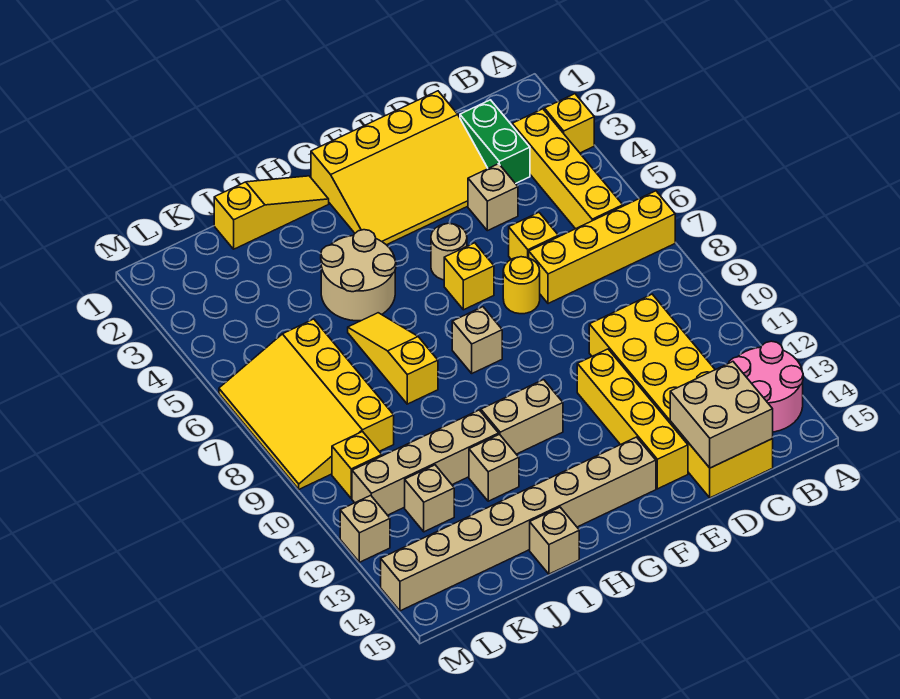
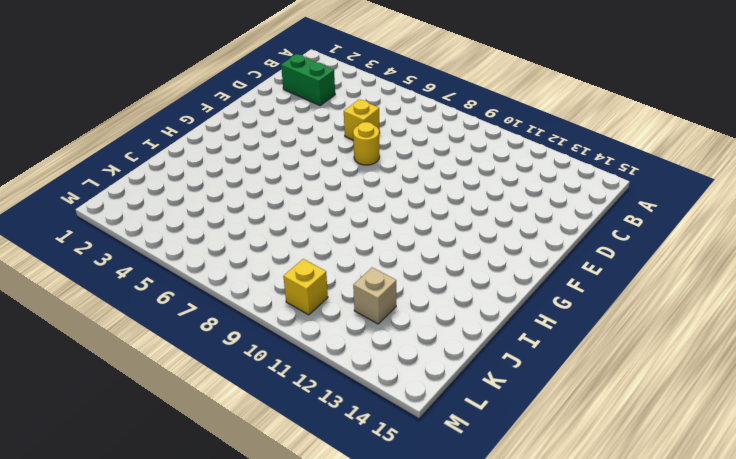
none -> yellow 1x1 brick [544,94,594,153]
none -> yellow 1x4 brick [529,191,675,304]
none -> pink 2x2 round brick [729,341,803,432]

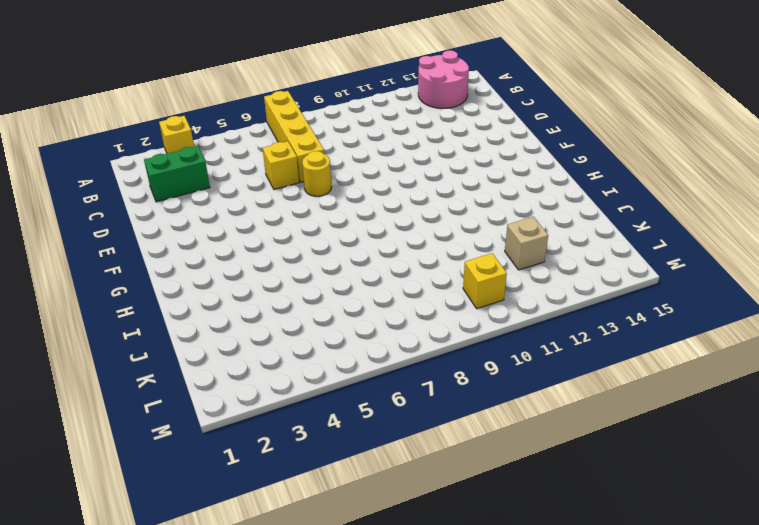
none -> yellow 1x4 brick [512,109,623,229]
none -> yellow 2x6 brick [589,294,773,498]
none -> yellow 3x4 slope [311,91,488,245]

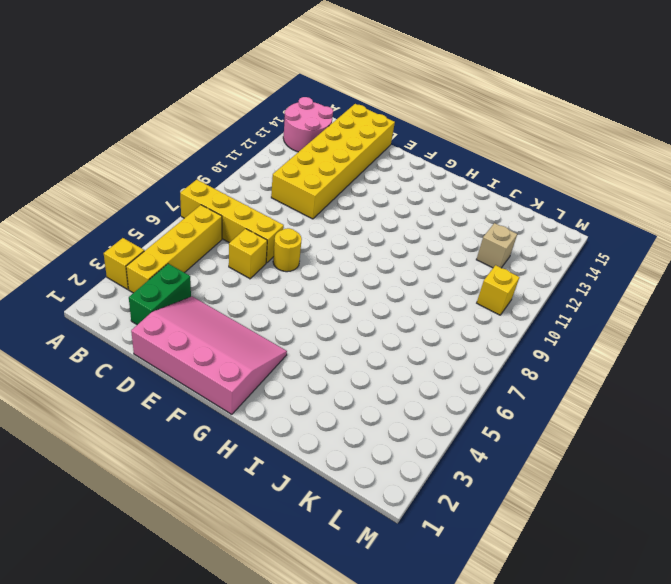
pink 3x4 slope [131,296,287,414] -> yellow 3x4 slope [311,91,488,245]
none -> tan 1x1 brick [468,164,518,231]
none -> yellow 1x4 brick [577,349,688,489]
none -> tan 1x1 round brick [431,223,467,280]

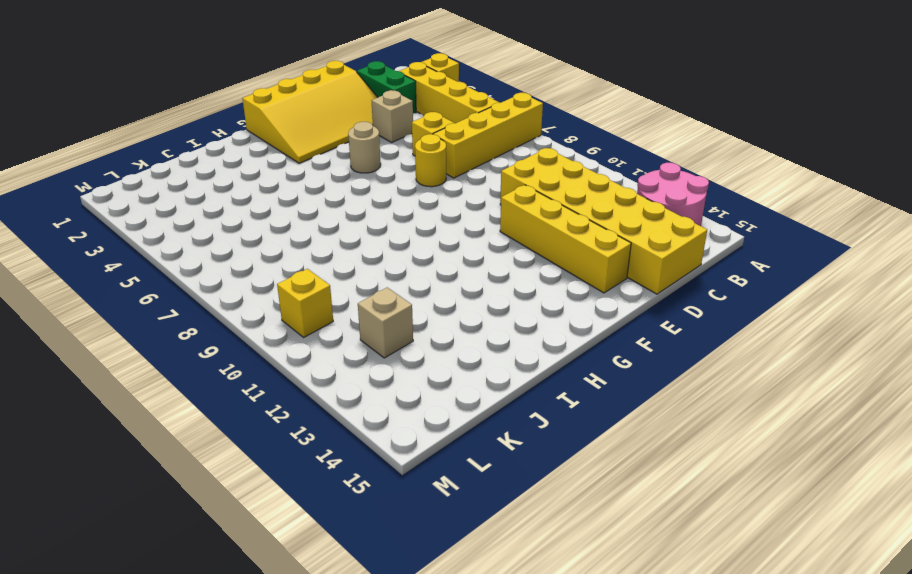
none -> yellow 1x1 brick [444,243,494,310]
none -> tan 1x8 brick [381,437,656,611]
none -> tan 1x1 brick [452,307,502,373]

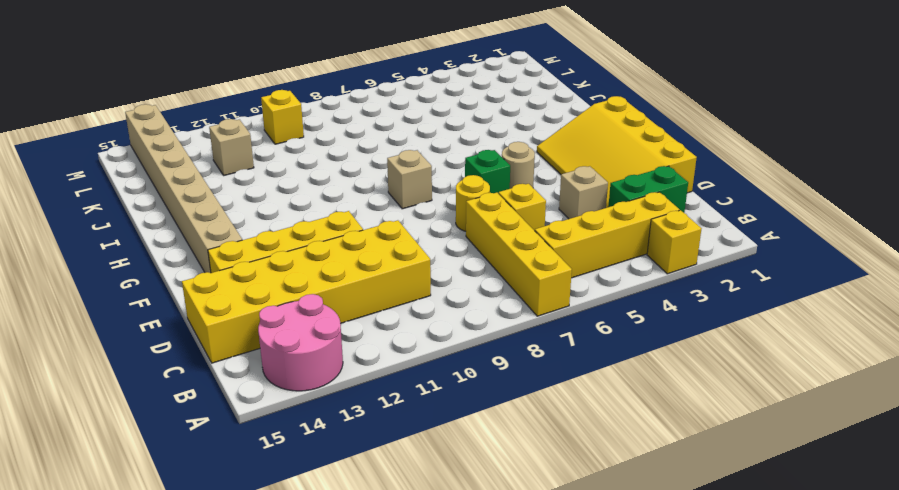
green 1x1 brick [465,150,510,194] -> yellow 1x1 brick [444,243,494,310]
none -> tan 1x2 brick [481,380,563,454]
none -> yellow 1x3 slope [214,176,329,249]
none -> tan 2x2 round brick [321,230,396,321]

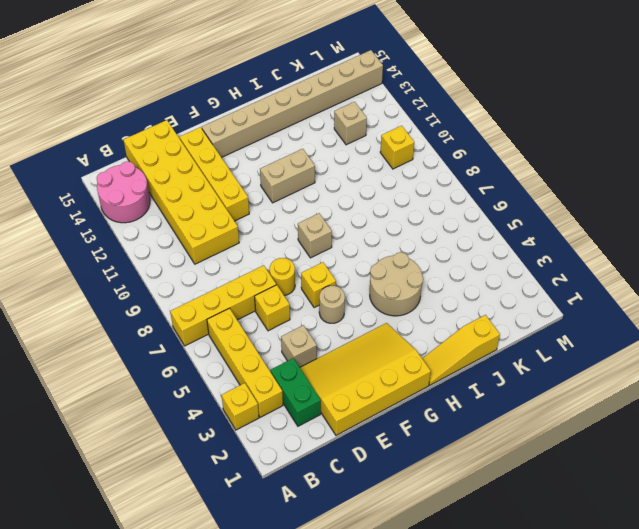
none -> yellow 1x3 slope [348,313,438,404]
none -> tan 1x4 brick [352,410,499,515]
none -> tan 1x1 brick [469,434,519,501]

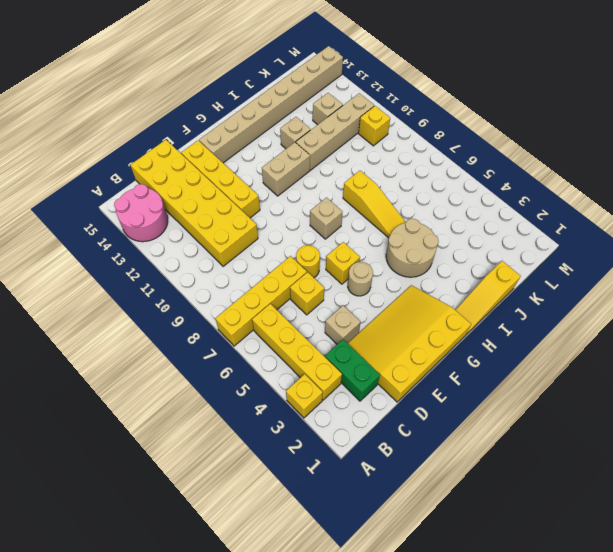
none -> tan 1x1 brick [530,507,579,574]
none -> yellow 3x4 slope [219,319,394,489]
none -> tan 1x1 brick [340,495,390,562]

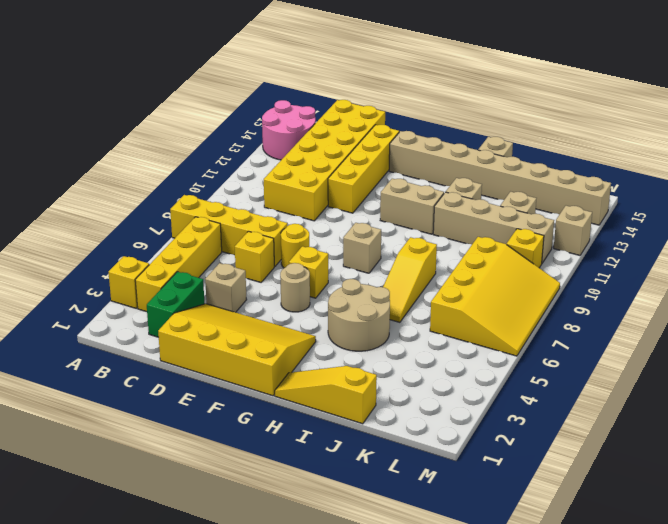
none -> tan 2x2 brick [670,362,773,468]

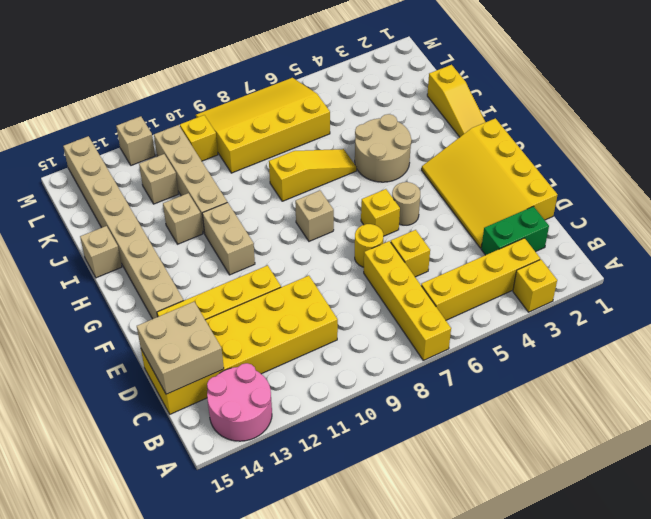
none -> tan 1x1 brick [468,164,518,231]

